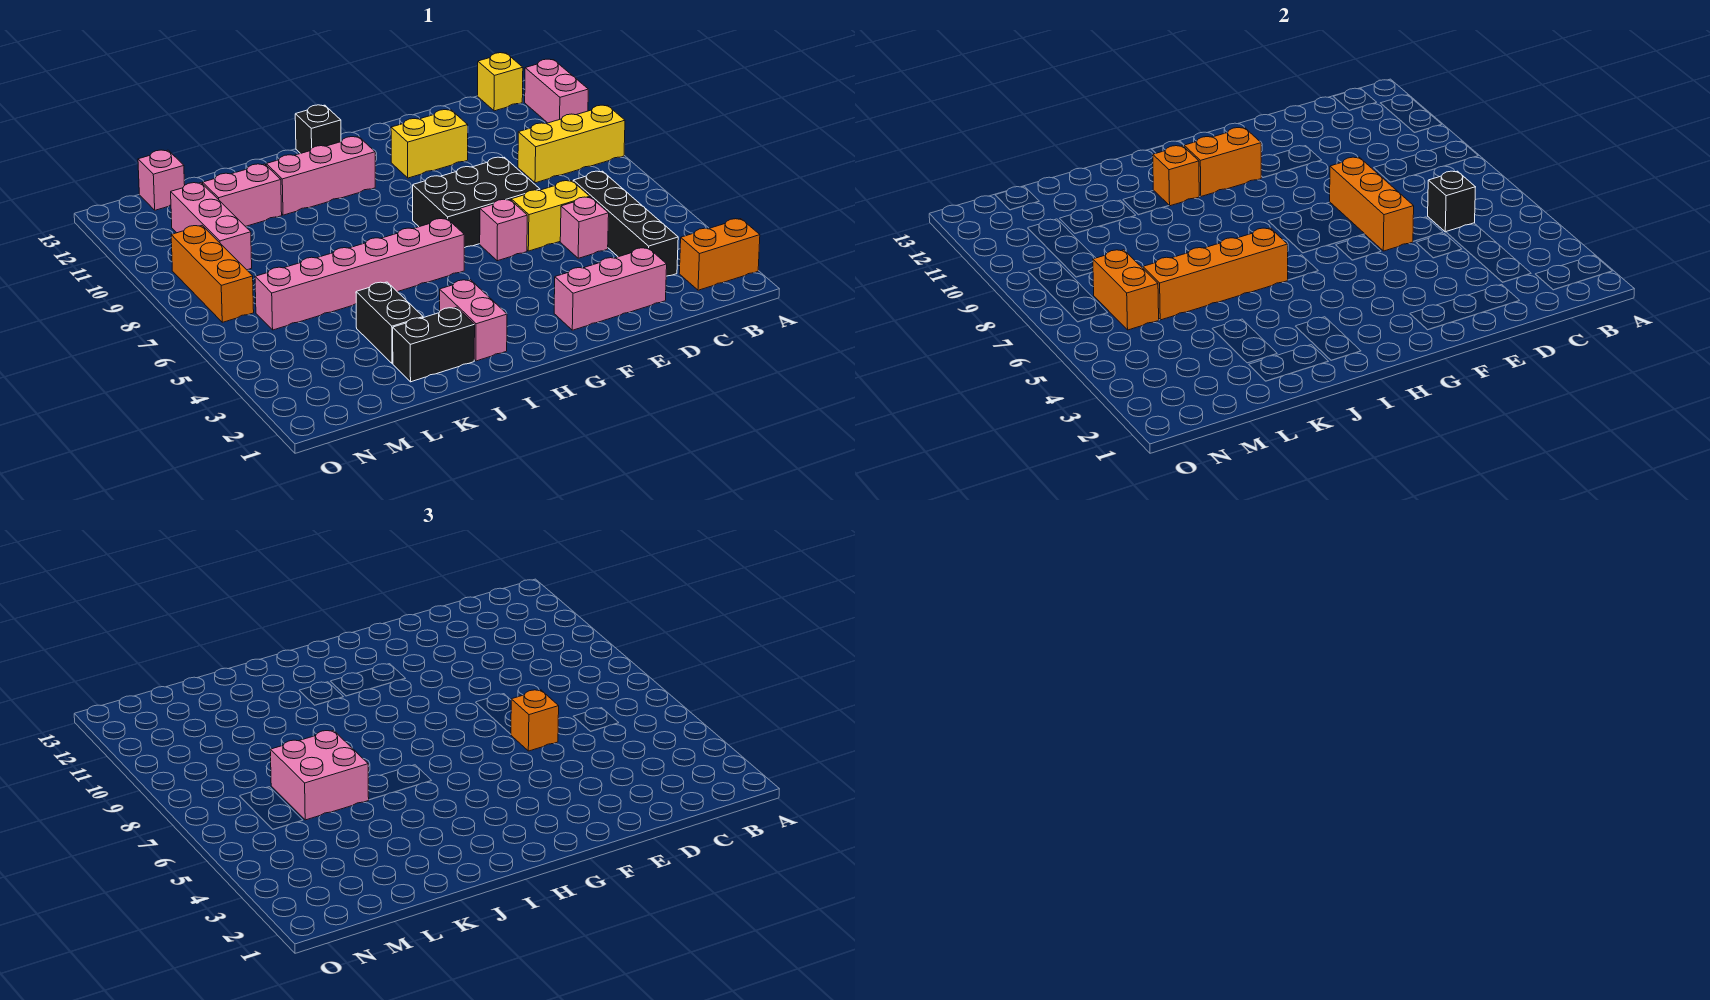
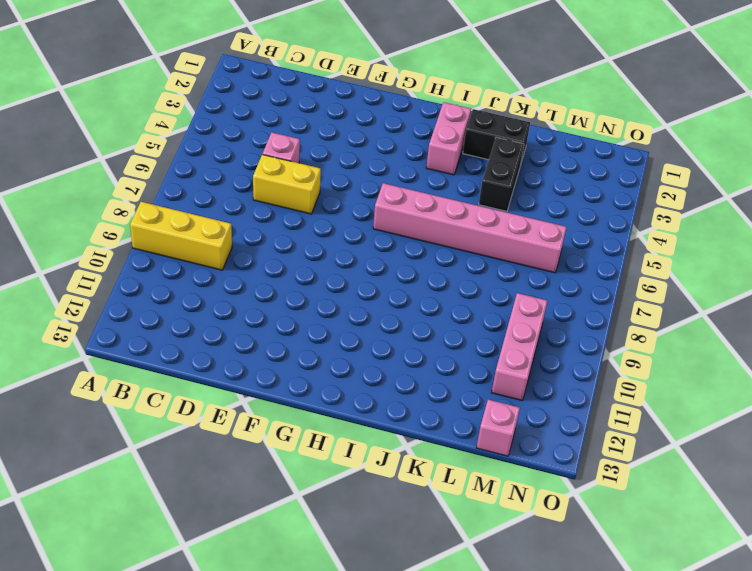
none -> orange 1x2 brick [679,219,760,290]
none -> pink 1x2 brick [525,59,588,123]
none -> yellow 1x1 brick [478,53,523,111]

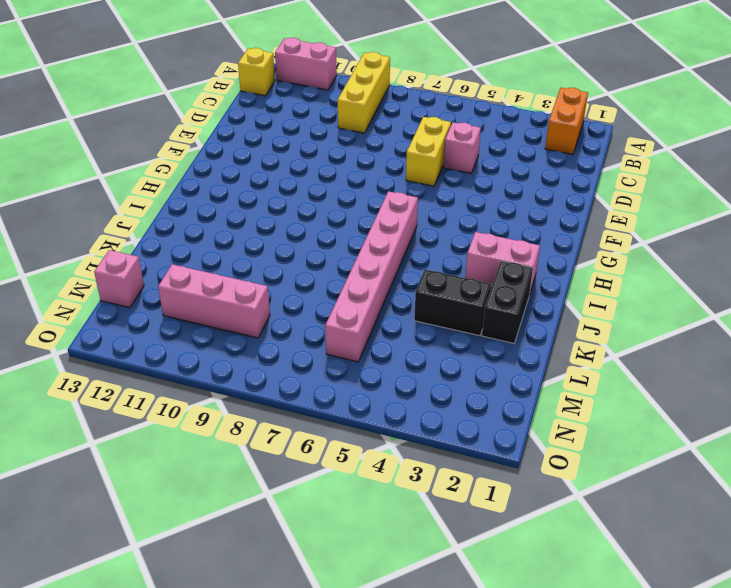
none -> black 1x4 brick [573,171,678,276]
none -> pink 1x3 brick [554,248,667,330]
none -> black 2x3 brick [413,157,540,248]

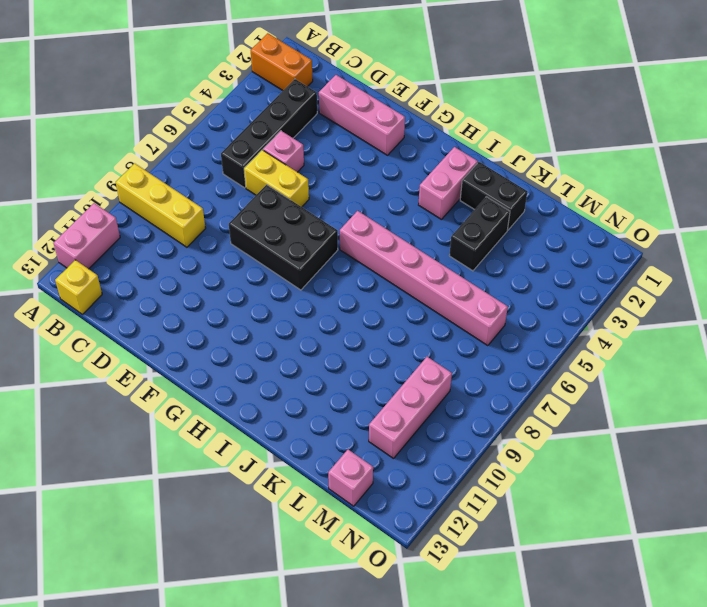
none -> yellow 1x2 brick [391,110,468,178]
none -> pink 1x1 brick [480,199,527,261]
none -> pink 1x3 brick [266,137,375,215]

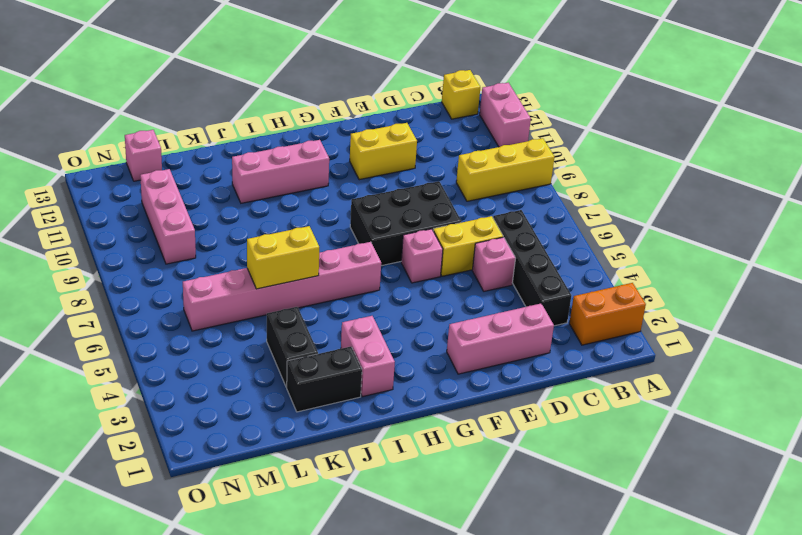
yellow 1x2 brick [247,226,319,289] -> orange 1x4 brick [1143,228,1288,320]
none -> black 1x1 brick [295,105,341,154]
none -> pink 1x2 brick [203,164,282,226]
none -> orange 1x3 brick [171,226,254,322]

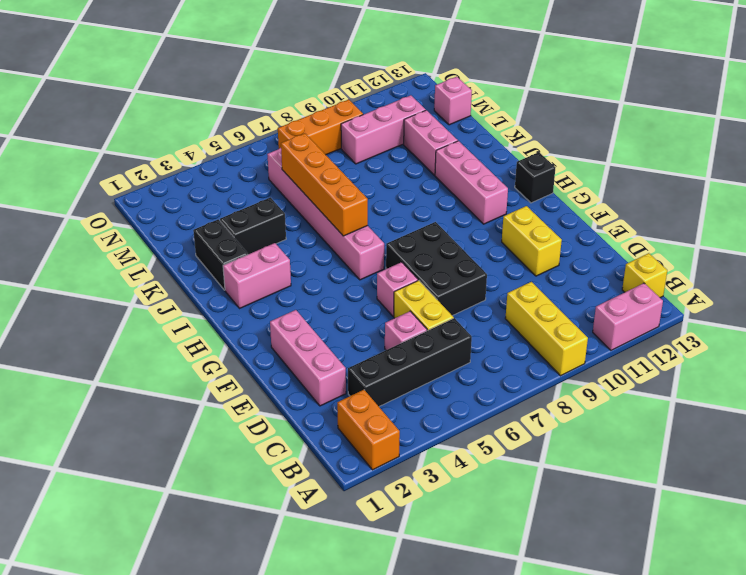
none -> black 1x1 brick [1428,171,1475,232]
none -> orange 1x3 brick [1330,157,1414,251]
none -> orange 1x2 brick [1184,128,1261,196]

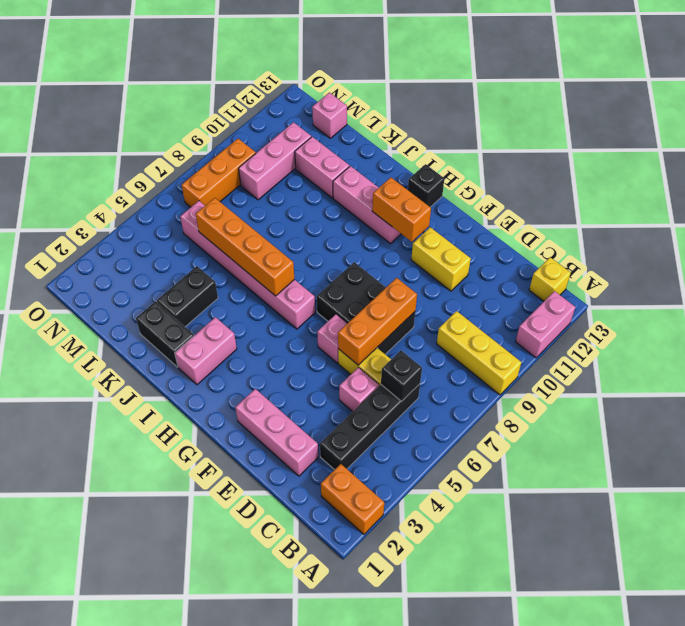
none -> orange 1x1 brick [1153,146,1200,206]
none -> orange 1x2 brick [1093,250,1159,330]
none -> orange 1x1 brick [511,690,559,751]

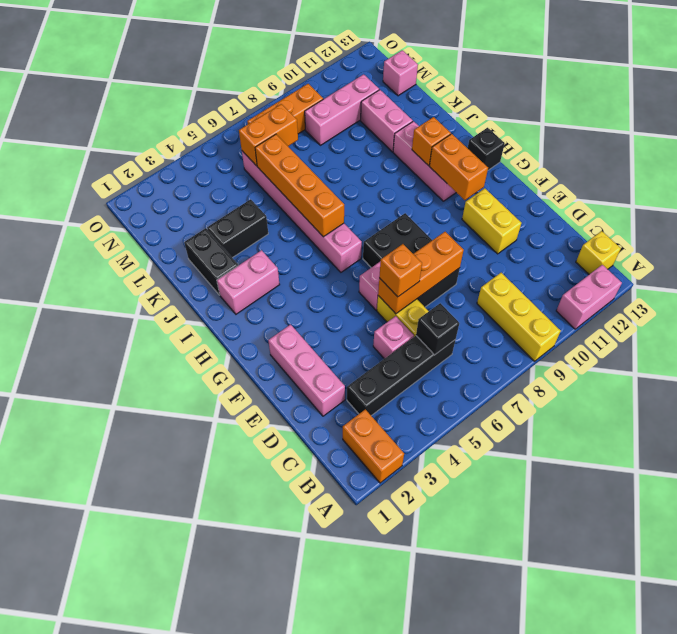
none -> pink 2x2 brick [270,730,369,820]

